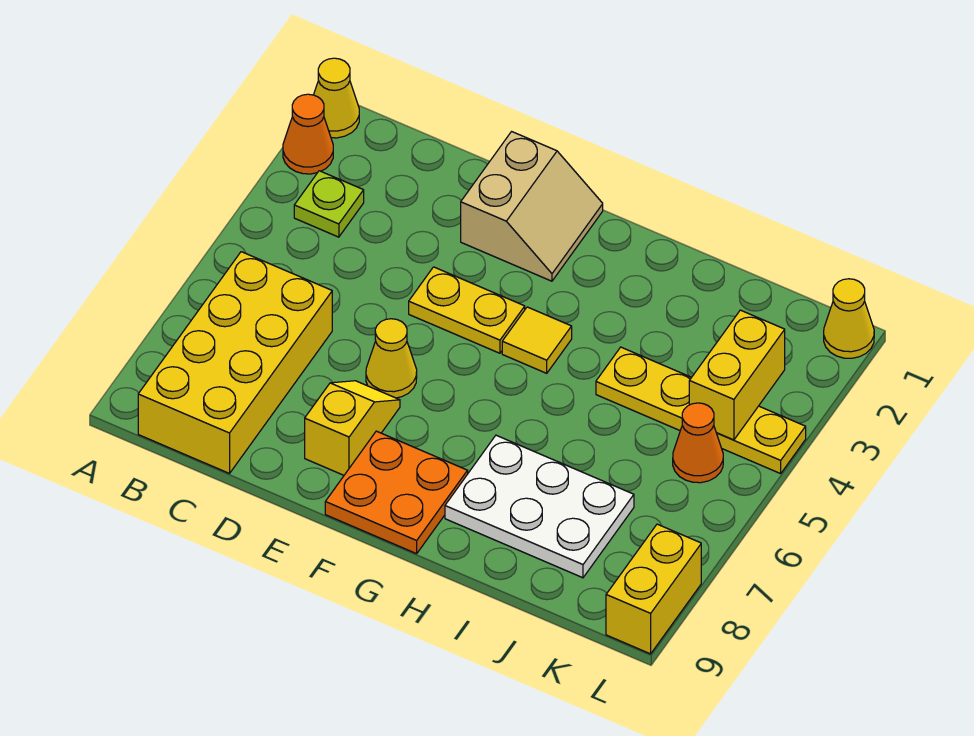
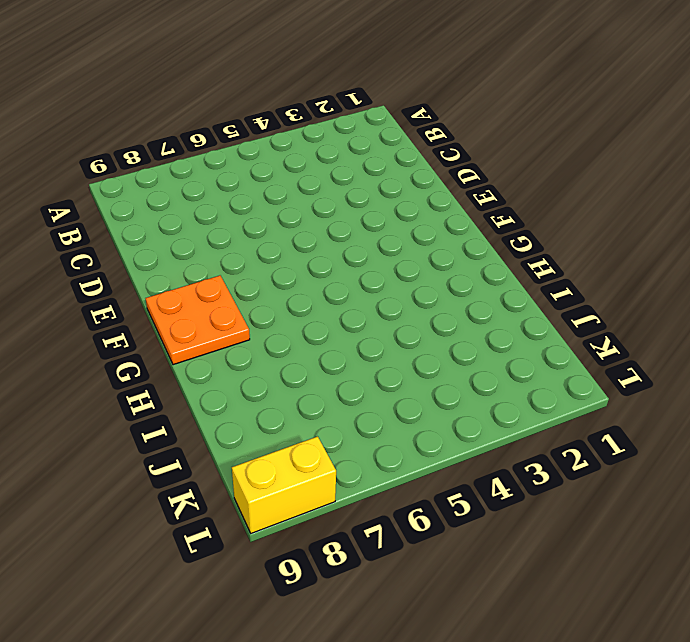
none -> yellow 1x1 cone [314,58,359,138]
none -> orange 1x1 cone [283,94,333,174]
none -> lime 1x1 plate [294,171,364,237]

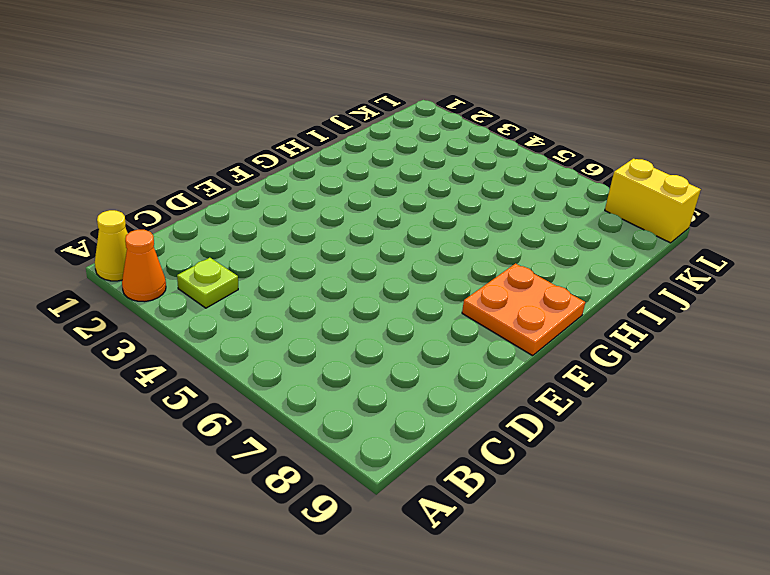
none -> yellow 2x4 brick [138,252,332,473]
none -> tan 2x2 slope [461,132,603,281]
none -> yellow 1x2 plate [409,267,525,353]

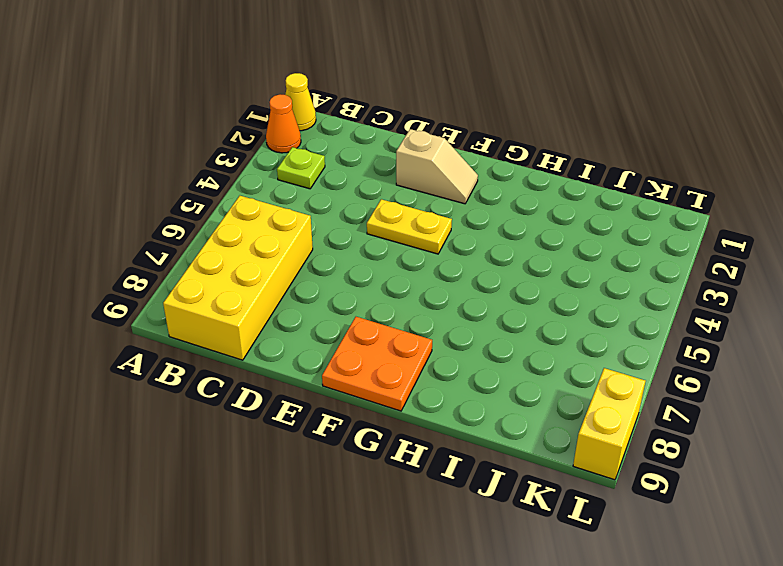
tan 1x2 slope [396,129,478,204] -> tan 2x2 slope [461,132,603,281]
none -> yellow 1x1 cone [366,319,417,398]
none -> yellow 1x2 slope [305,381,400,475]
none -> yellow 1x1 tile [502,307,572,373]

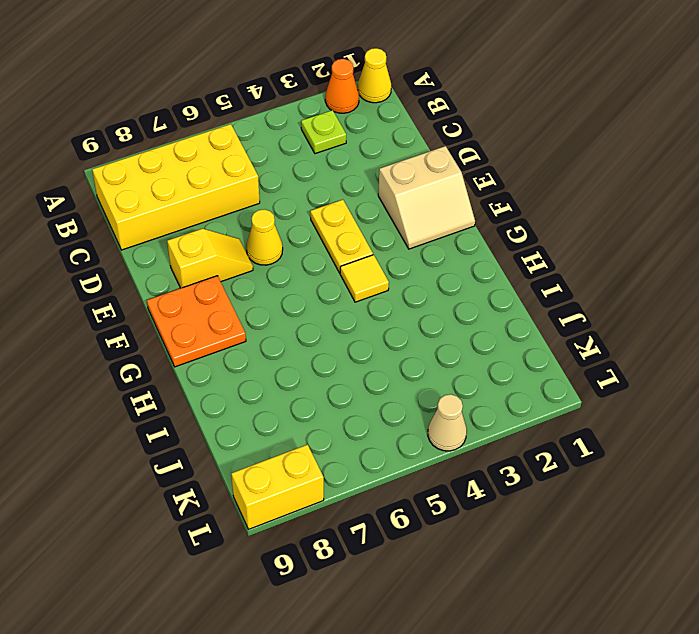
tan 1x1 cone [428,394,467,451] -> yellow 1x4 plate [596,347,806,474]
none -> white 2x3 plate [445,435,634,578]
none -> orange 1x1 cone [673,403,723,483]
none -> yellow 1x1 cone [824,279,874,358]

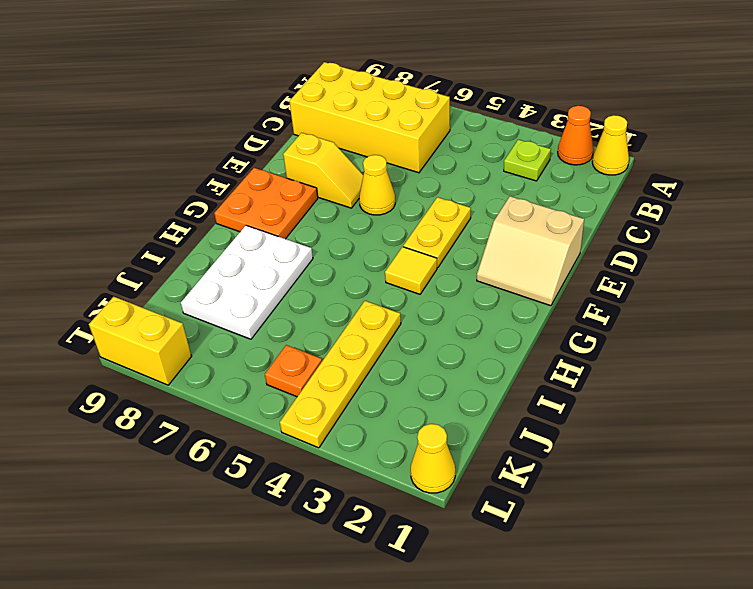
orange 1x1 plate [265,345,322,397] -> orange 1x1 cone [673,403,723,483]
none -> yellow 1x2 brick [689,310,785,440]

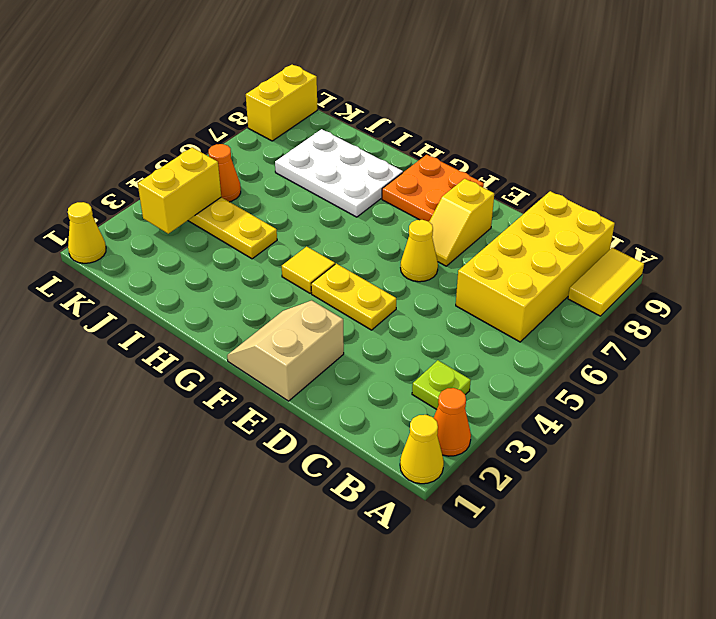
yellow 1x2 tile [568,248,644,316] -> none

